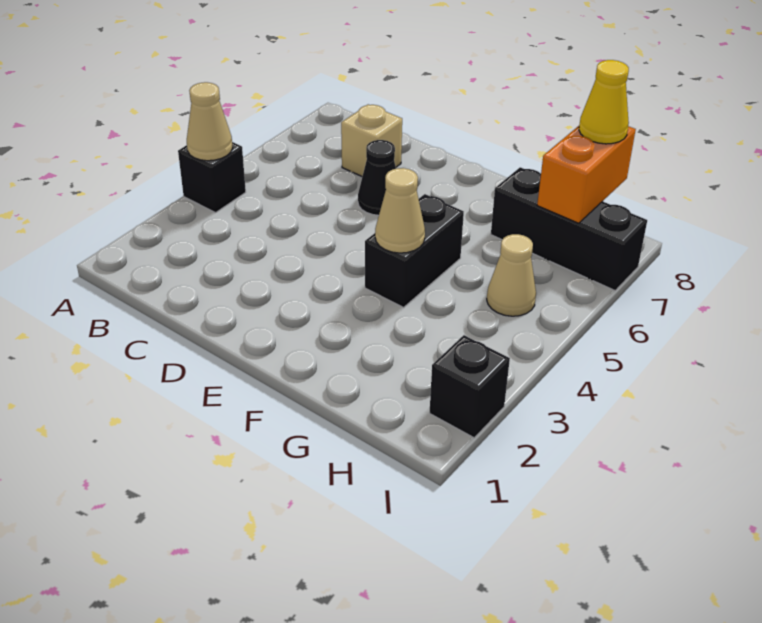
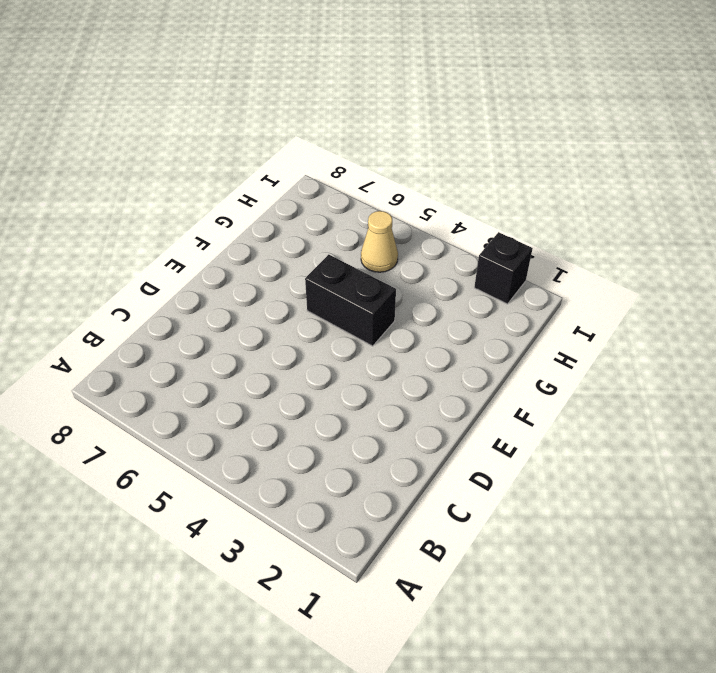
none -> black 1x1 brick [178,142,246,213]
none -> tan 1x1 brick [341,104,402,176]

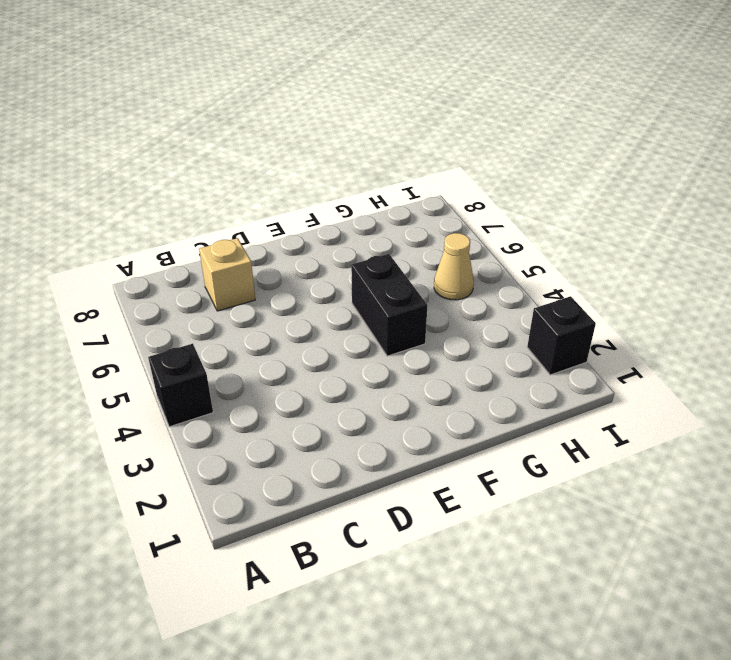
none -> black 1x1 cone [358,140,396,215]
none -> black 1x3 brick [491,167,647,290]

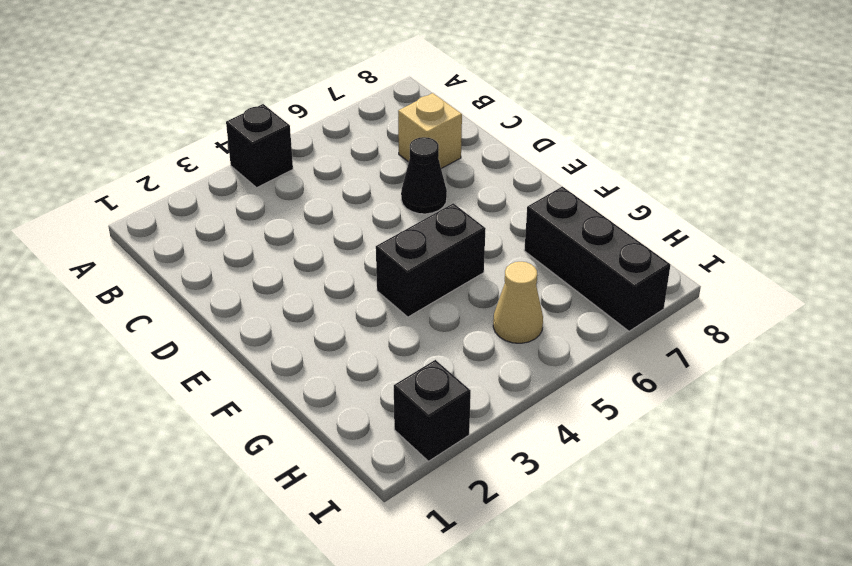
none -> tan 1x1 cone [187,82,233,161]
none -> tan 1x1 cone [375,168,425,253]

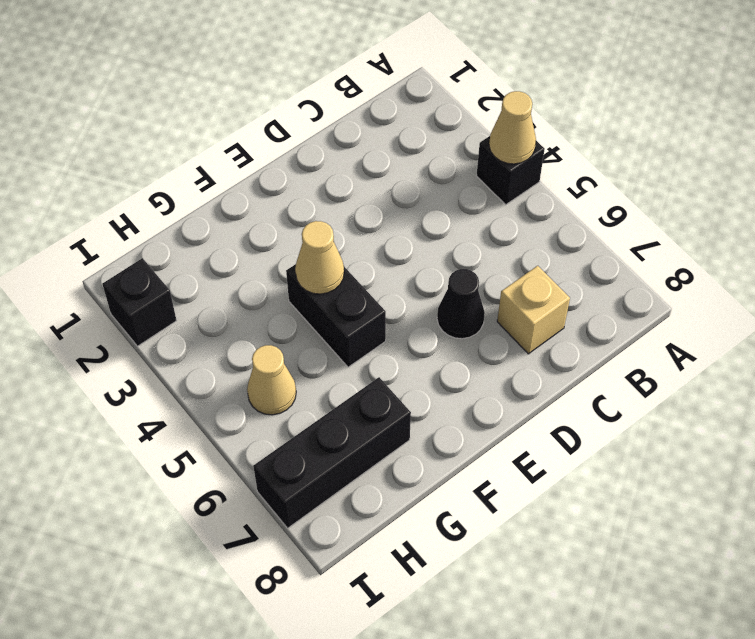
none -> orange 1x2 brick [537,126,636,223]
none -> yellow 1x1 cone [579,60,629,144]

